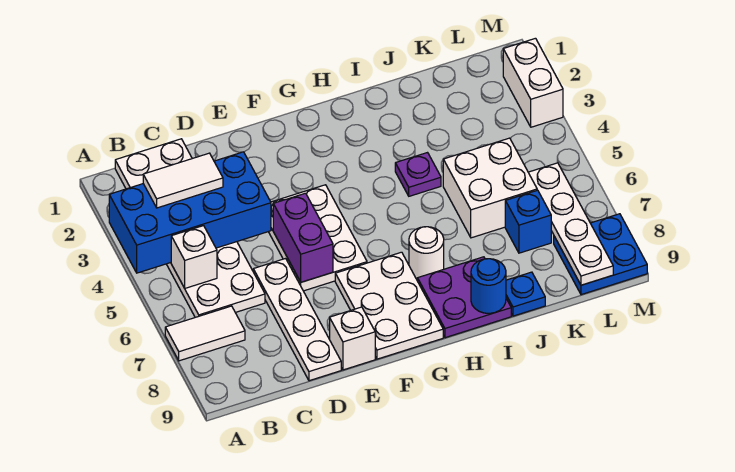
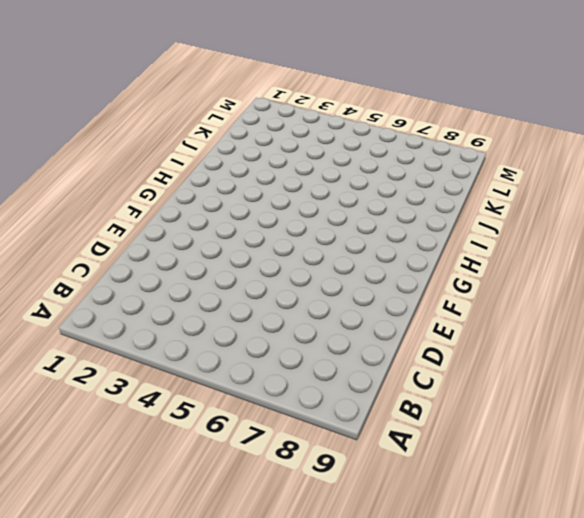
none -> white 1x2 tile [165,306,245,361]
none -> white 2x6 plate [115,139,265,317]
none -> white 1x4 plate [253,259,341,381]

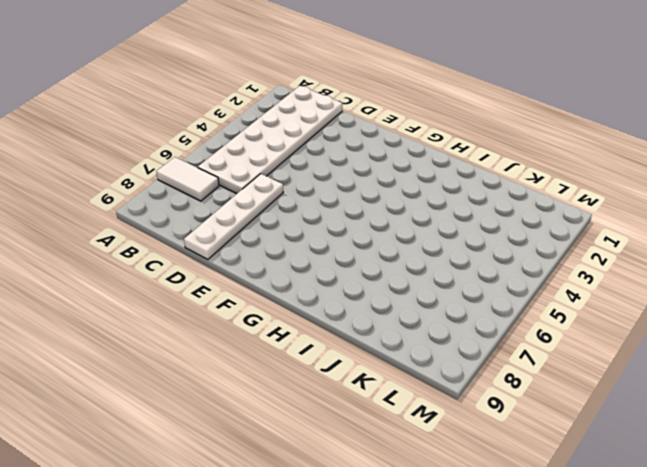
none -> white 2x3 plate [269,185,367,291]
none -> white 1x1 brick [330,307,375,370]
none -> white 2x3 plate [335,252,443,359]

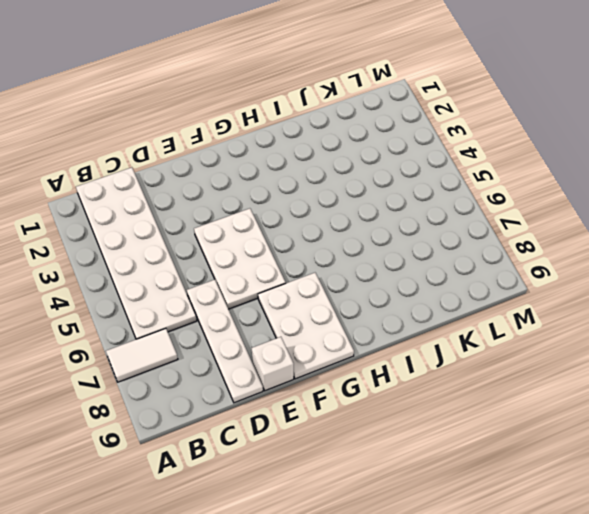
none -> white 1x1 round brick [409,227,444,279]
none -> purple 2x2 plate [417,257,511,338]
none -> purple 1x1 plate [395,153,441,196]

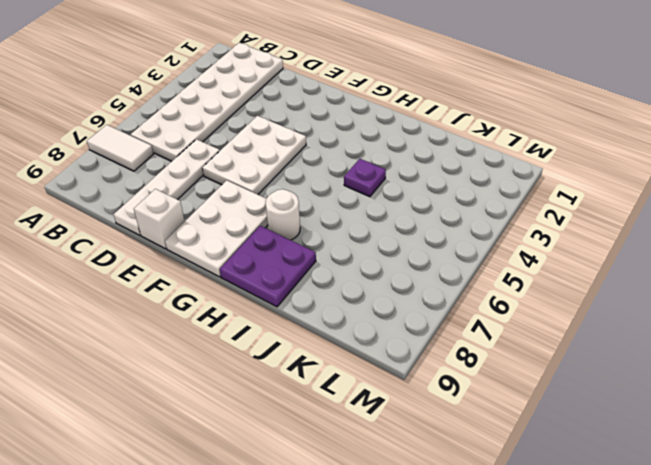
none -> white 2x2 brick [443,138,537,238]
none -> blue 1x1 plate [506,272,545,316]
none -> blue 1x1 brick [505,190,551,253]

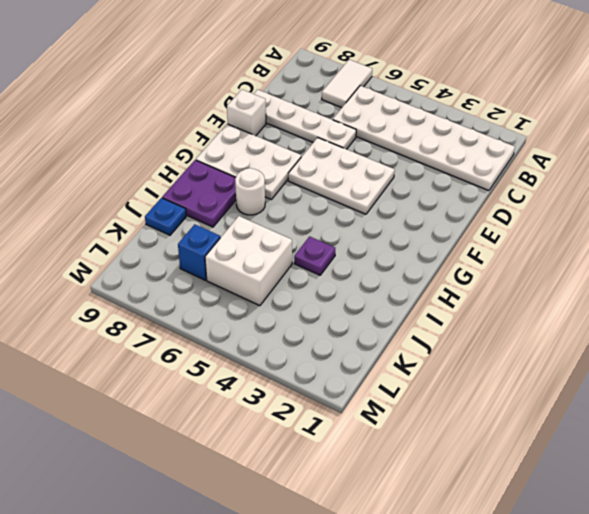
none -> blue 2x2 plate [554,214,647,295]
none -> white 1x2 brick [503,38,563,127]
none -> blue 2x4 brick [109,152,271,273]

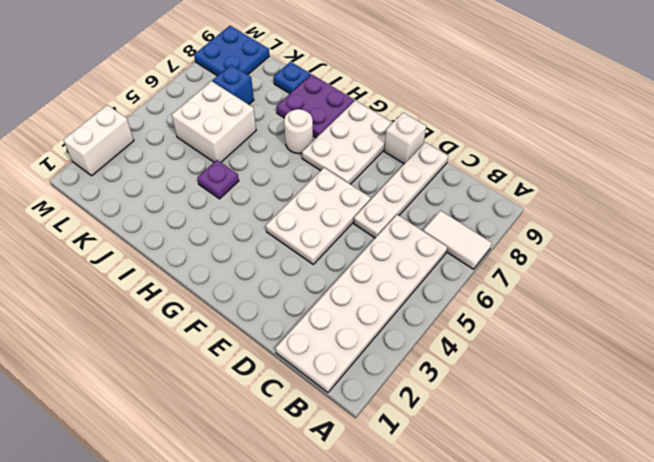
none -> blue 2x4 brick [109,152,271,273]
none -> white 1x1 brick [171,226,217,288]
none -> purple 1x2 brick [273,193,333,282]

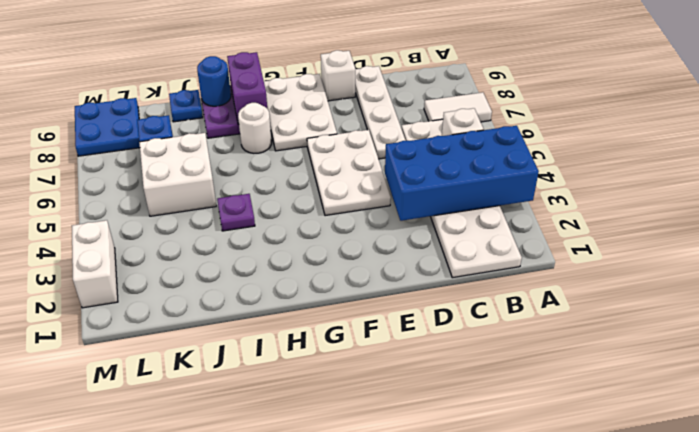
purple 1x2 brick [227,52,267,125] -> purple 1x2 brick moved to [273,193,333,282]
none -> white 1x4 plate [528,163,613,285]
none -> white 1x2 tile [143,153,223,208]

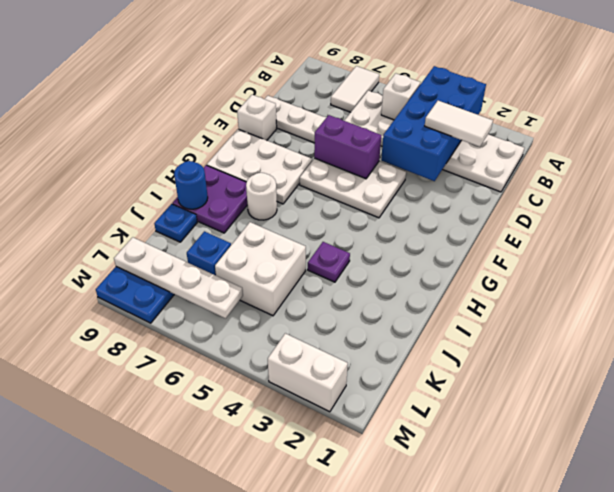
white 1x2 tile [425,101,493,147] -> white 1x2 tile turned to [143,153,223,208]

